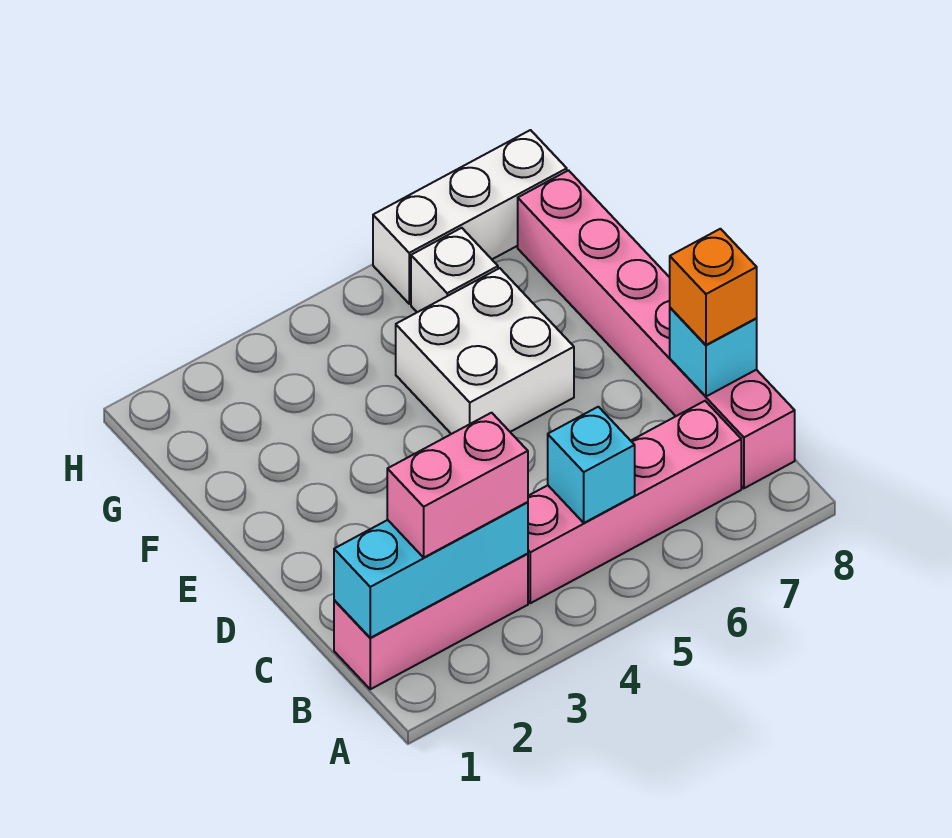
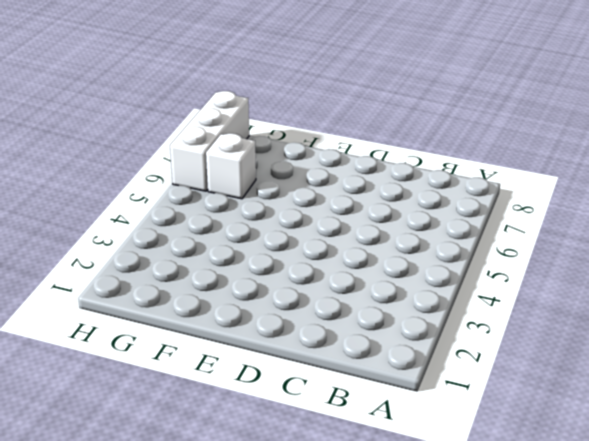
none -> pink 1x3 brick [334,554,528,689]
none -> pink 1x4 brick [528,401,741,603]

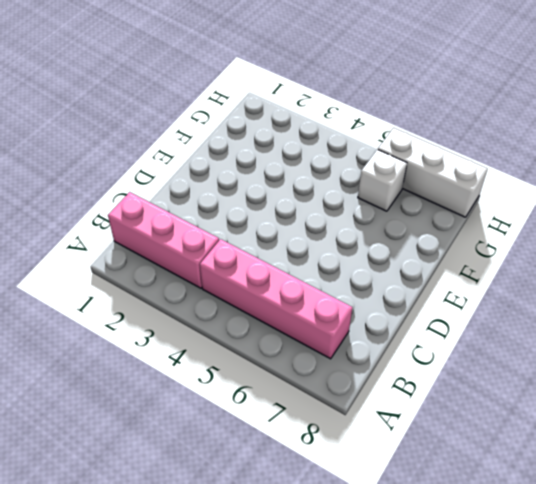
none -> pink 1x6 brick [518,170,795,488]
none -> white 2x2 brick [396,268,574,434]

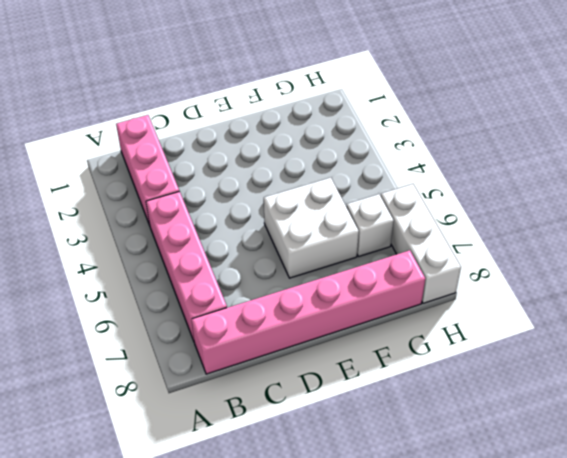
none -> cyan 1x3 brick [334,502,528,638]
none -> cyan 1x1 brick [548,407,635,523]

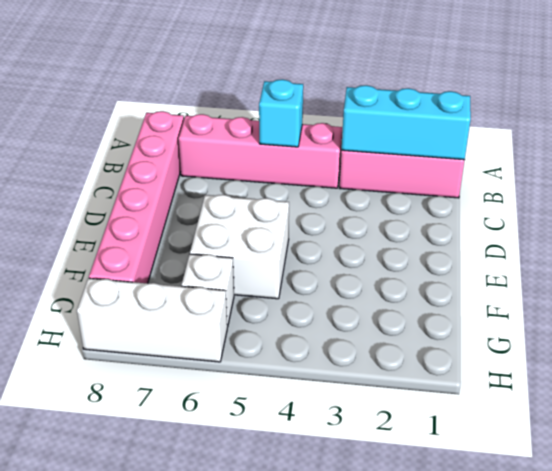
none -> cyan 1x1 brick [670,308,757,396]
none -> pink 1x2 brick [387,413,528,557]

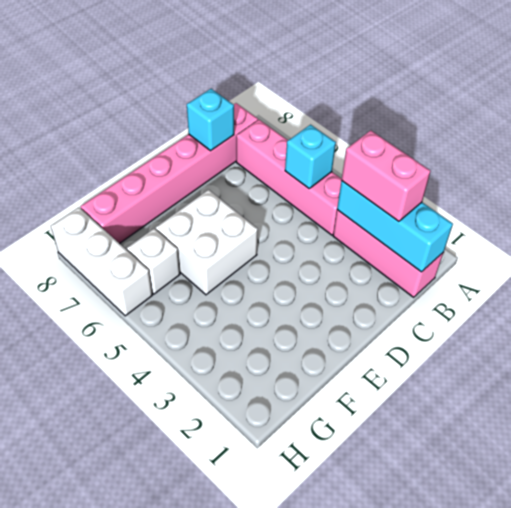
none -> orange 1x1 brick [670,229,757,345]

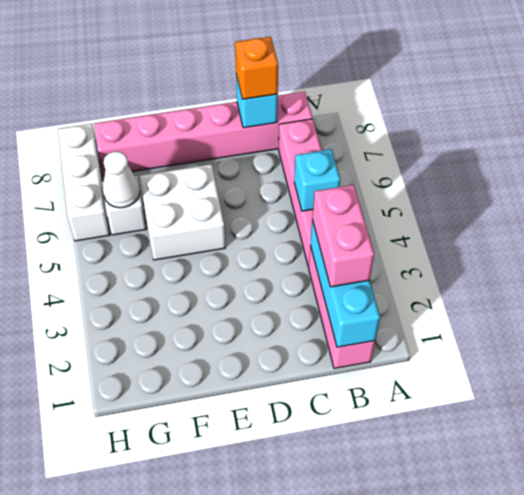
white 1x1 cone [103,152,140,208] -> none

